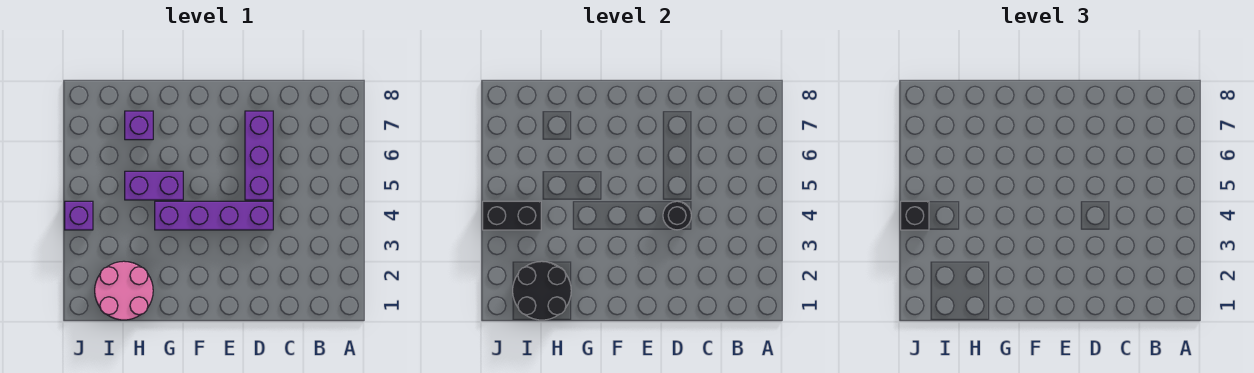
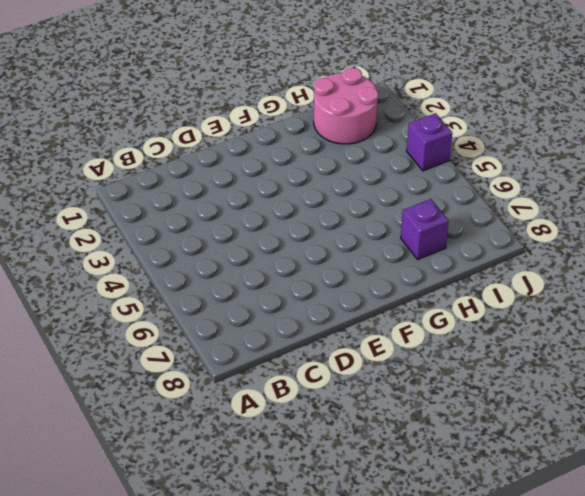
none -> purple 1x4 brick [155,201,273,230]
none -> purple 1x3 brick [245,111,273,200]

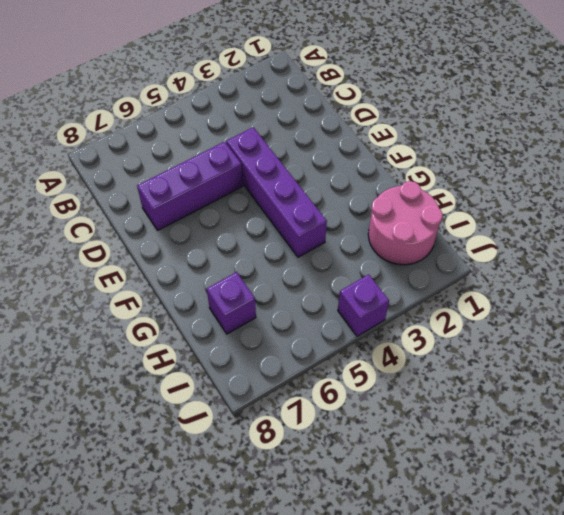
none -> purple 1x2 brick [125,171,183,200]
none -> black 1x1 round brick [663,201,691,230]

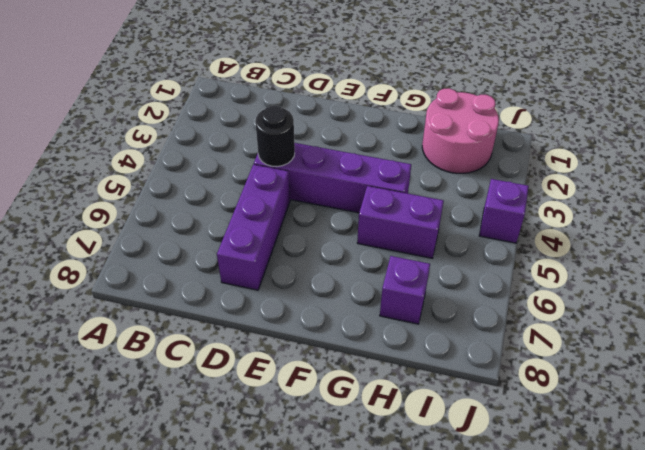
none -> black 2x2 round brick [513,261,571,320]
none -> black 1x2 brick [483,201,541,230]

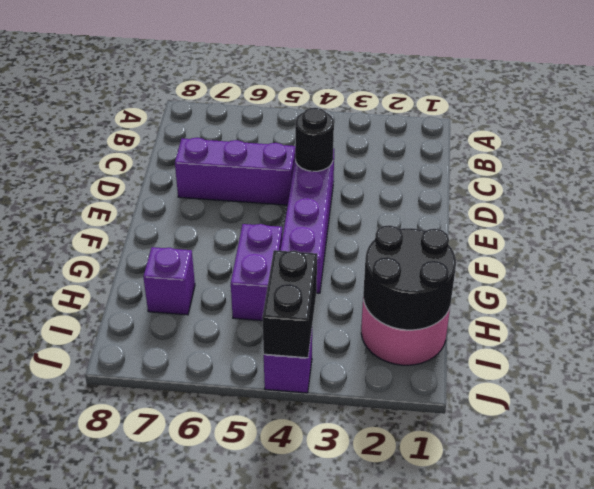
none -> black 1x1 brick [901,201,929,230]

